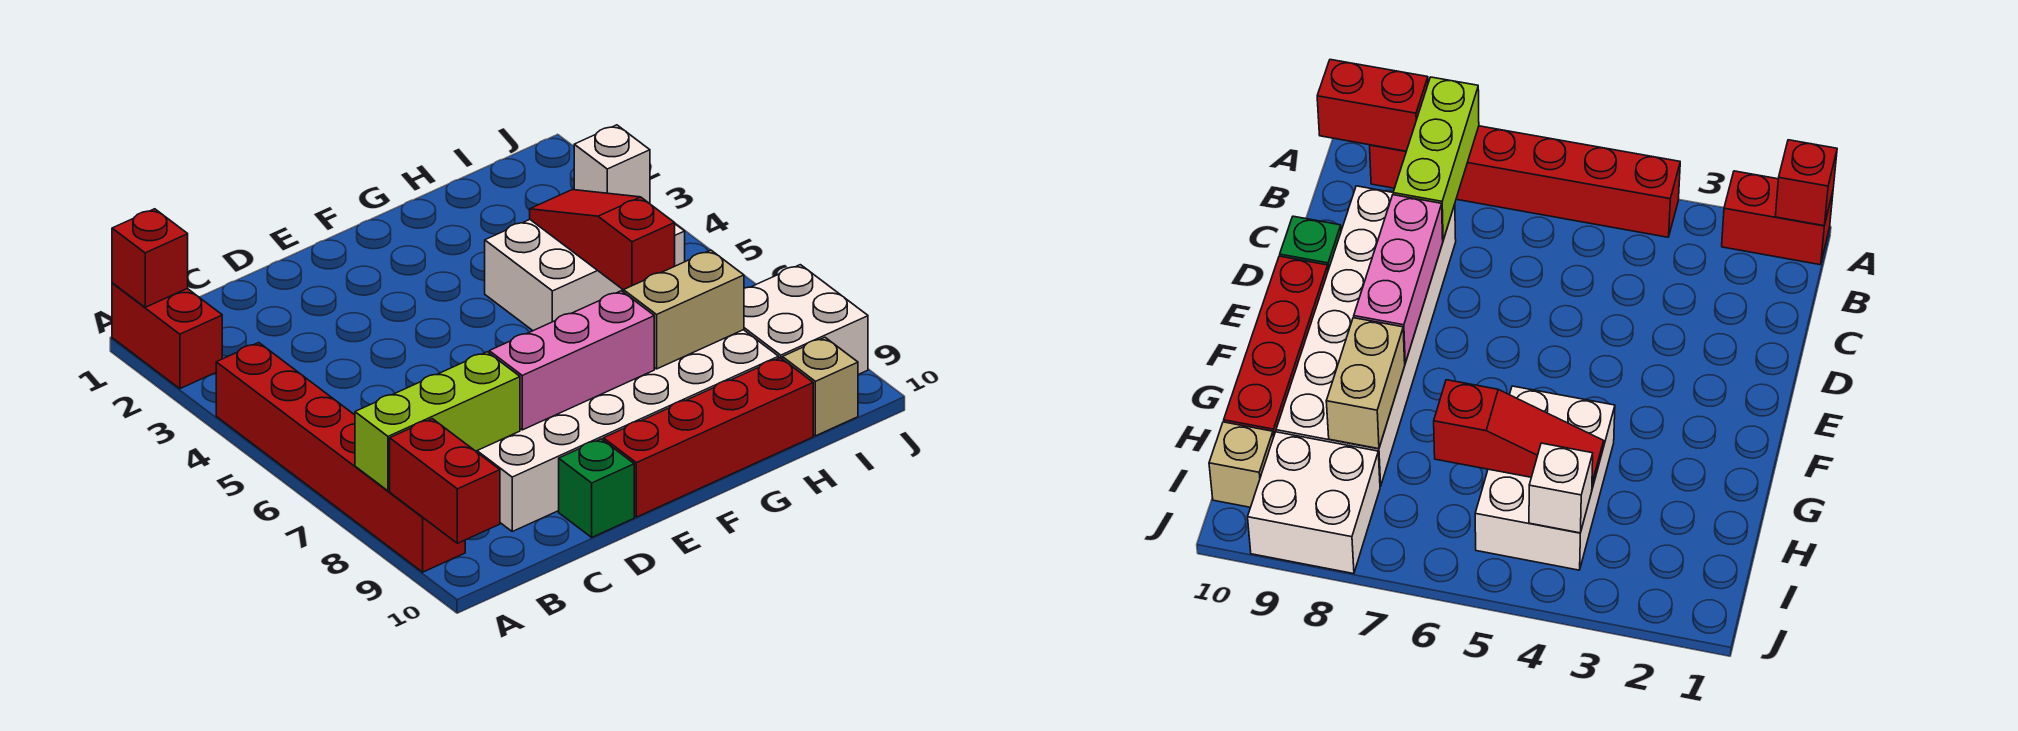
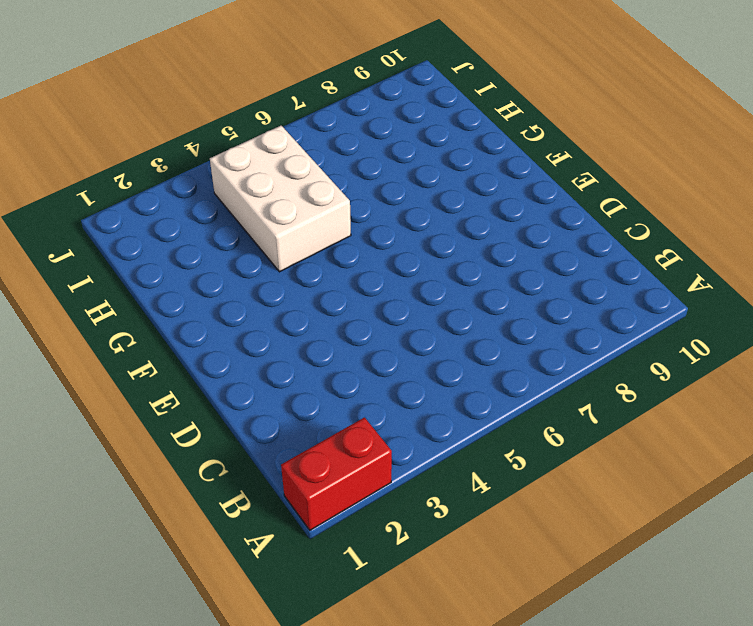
none -> red 1x6 brick [216,343,465,572]
none -> white 2x6 brick [476,330,779,531]
none -> green 1x1 brick [559,439,634,537]

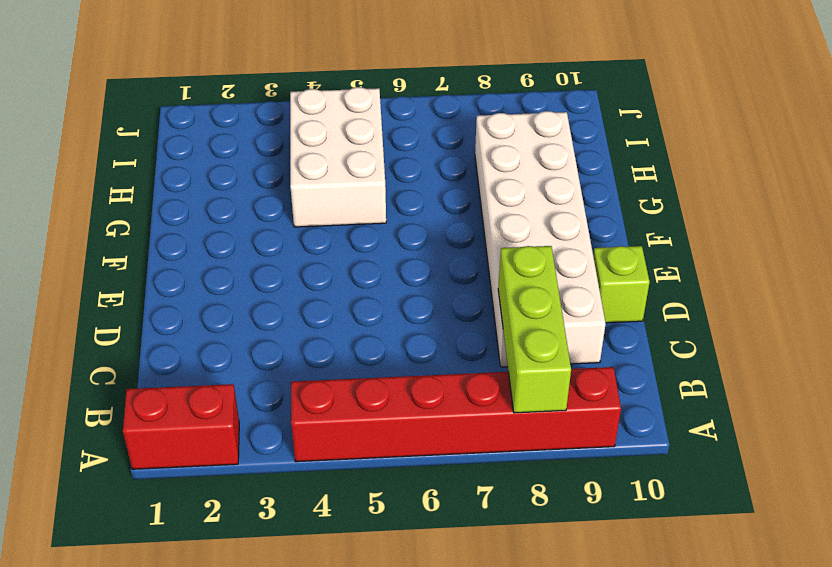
lime 1x1 brick [593,246,650,323] -> green 1x1 brick [559,439,634,537]
none -> red 1x4 brick [603,358,813,517]
none -> white 2x2 brick [744,265,868,375]
none -> tan 1x1 brick [782,337,858,436]

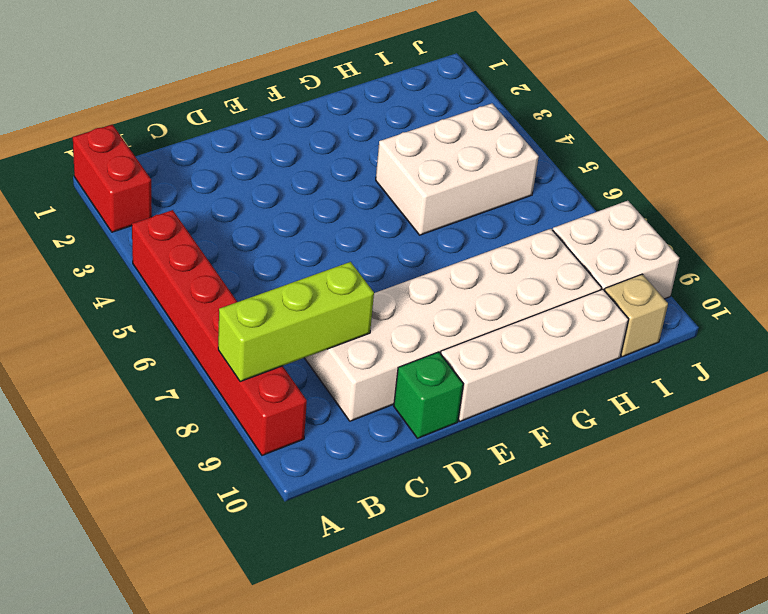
white 1x4 brick [441,289,629,421] -> red 1x4 brick [603,358,813,517]
none -> red 1x1 brick [112,209,188,307]
none -> red 1x2 brick [390,419,500,543]
none -> pink 1x3 brick [489,291,654,430]

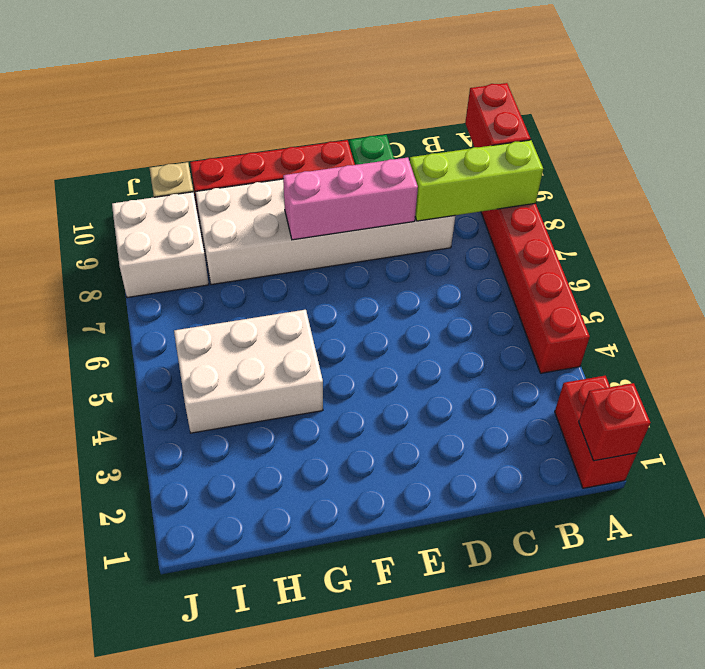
none -> tan 1x2 brick [624,250,744,369]
none -> red 1x3 slope [530,190,675,290]
none -> white 1x1 brick [574,125,650,204]

